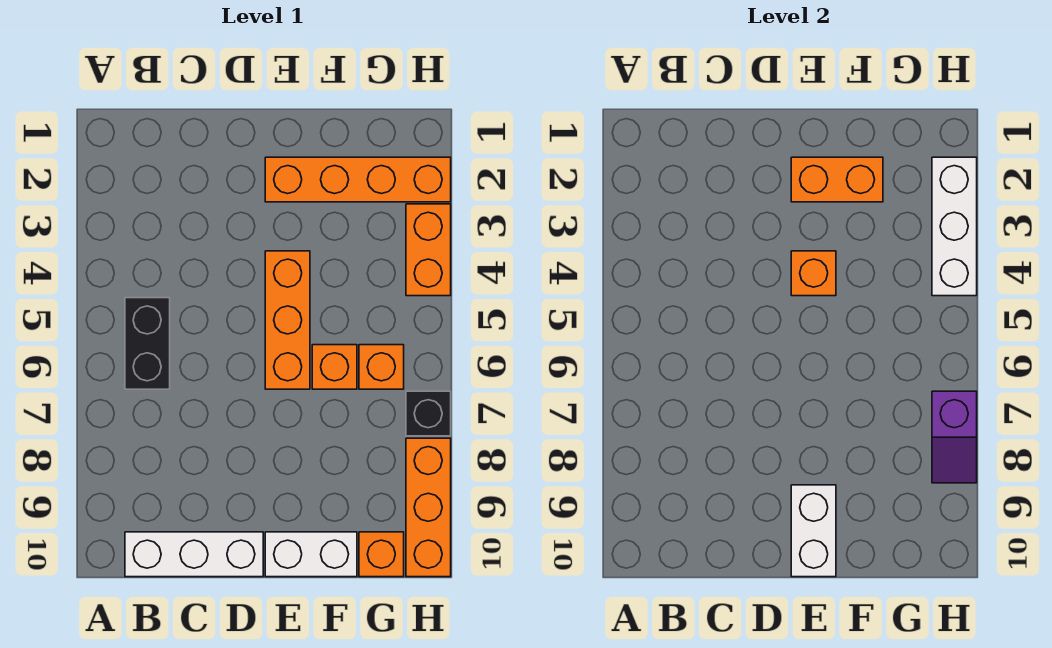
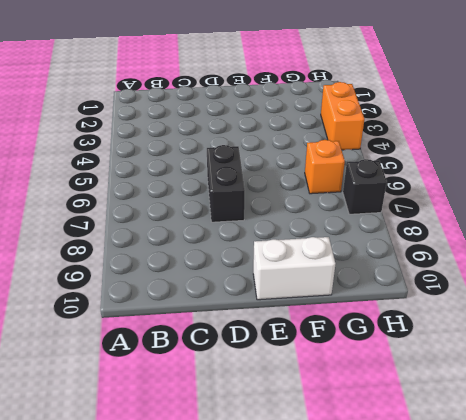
black 1x2 brick [207,145,245,222] -> black 1x2 brick moved to [125,298,170,389]
none -> white 1x3 brick [125,532,263,577]
none -> orange 1x4 brick [265,157,451,202]
none -> orange 1x3 brick [265,251,310,389]

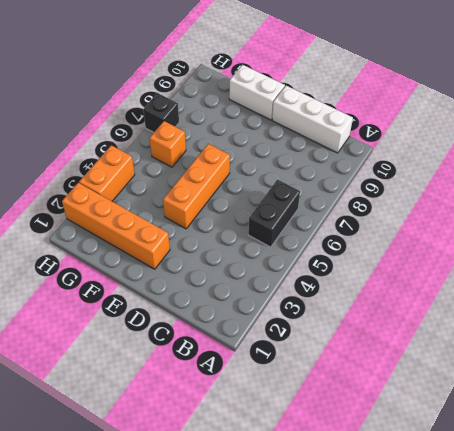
none -> orange 1x1 brick [312,345,357,389]
none -> orange 1x1 brick [359,532,404,577]
none -> orange 1x3 brick [406,438,451,577]

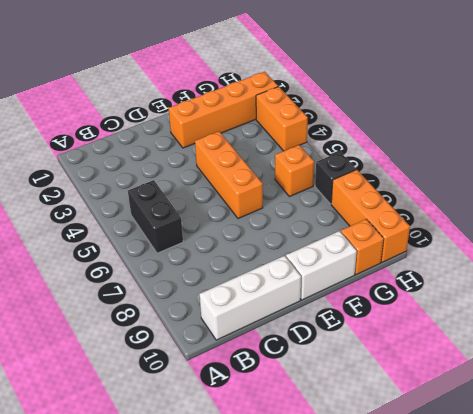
none -> orange 1x1 brick [312,345,357,389]
none -> orange 1x2 brick [791,157,883,202]
none -> orange 1x1 brick [791,251,836,296]

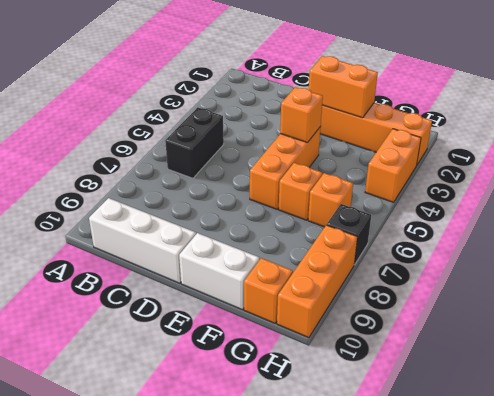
none -> white 1x2 brick [791,485,836,577]
none -> white 1x3 brick [932,157,977,296]
none -> purple 1x2 slope [932,391,977,483]

